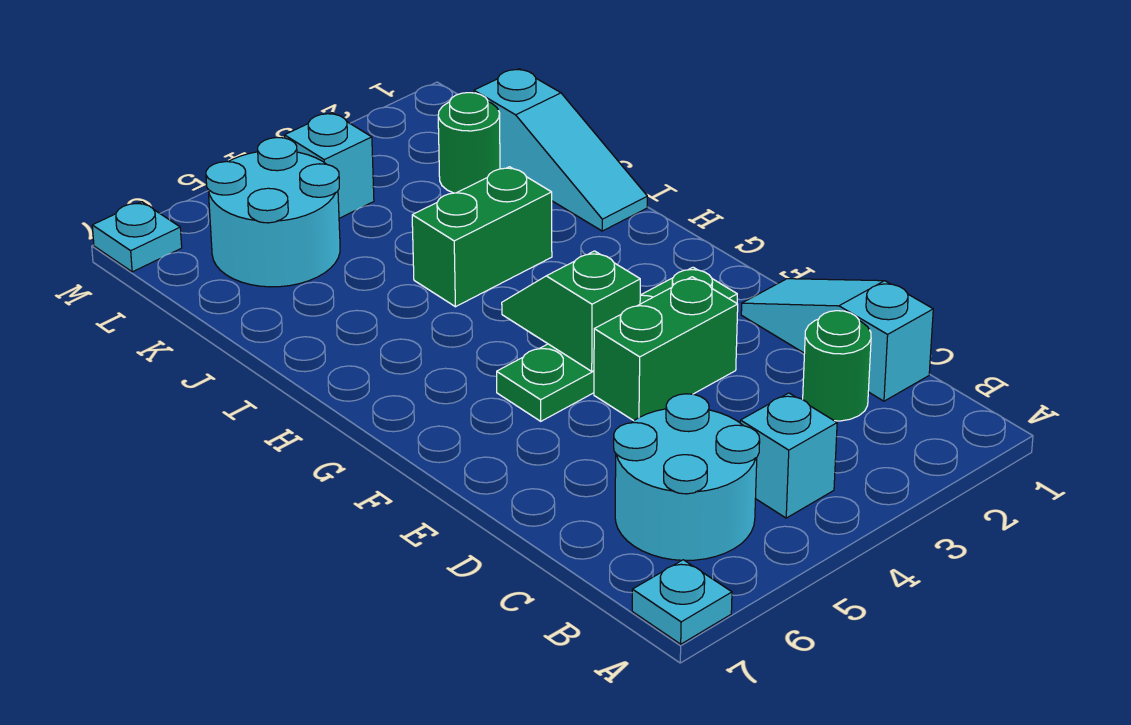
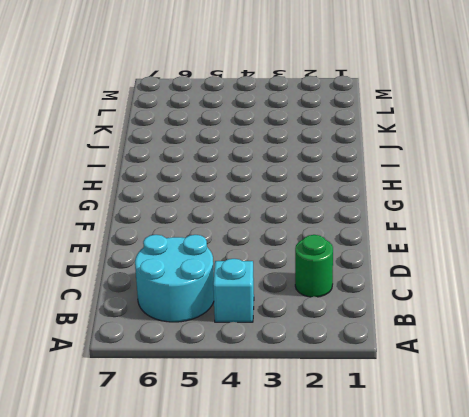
none -> cyan 1x1 plate [632,560,732,644]
none -> cyan 1x3 slope [741,279,933,401]
none -> green 1x2 brick [594,277,738,421]

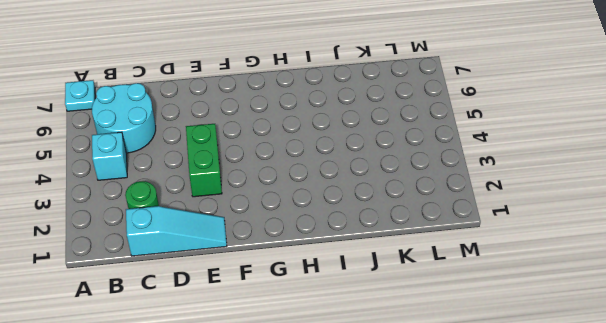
none -> green 1x4 plate [497,267,737,421]
none -> cyan 1x3 slope [474,69,647,231]
none -> green 1x2 brick [412,167,552,307]

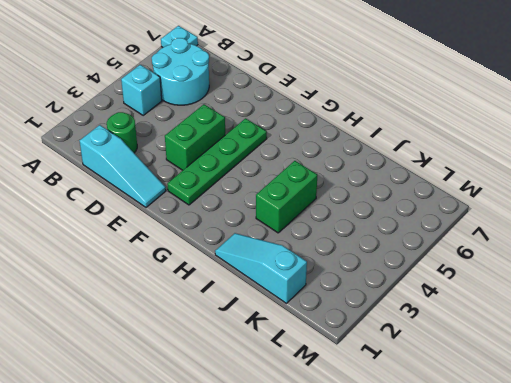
none -> green 1x1 round brick [438,93,500,193]
none -> cyan 2x2 round brick [206,137,340,287]
none -> cyan 1x1 brick [284,113,374,218]

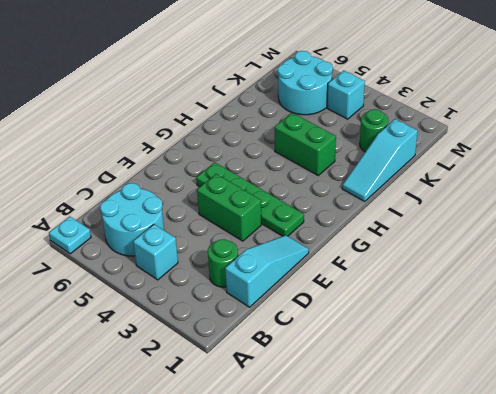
none -> cyan 1x1 plate [92,202,182,272]
none -> green 1x2 slope [502,251,640,371]

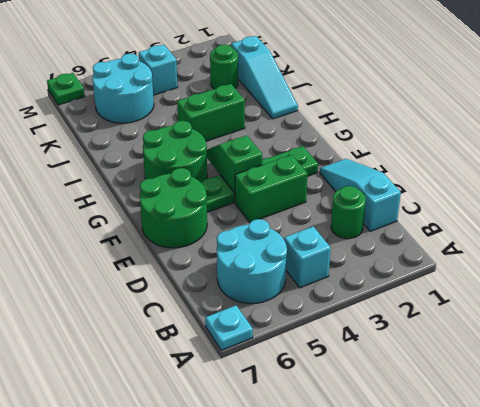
green 2x2 round brick [140,168,207,248] -> none
green 2x2 round brick [143,121,207,182] -> none
green 1x1 plate [47,73,85,105] -> cyan 1x1 plate [92,202,182,272]

